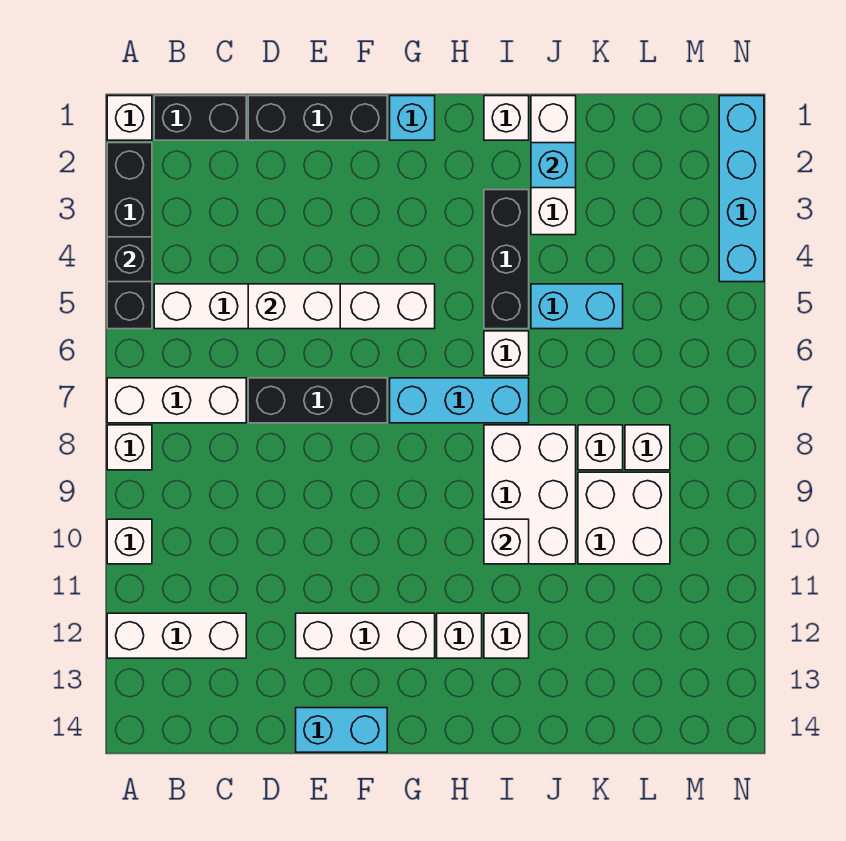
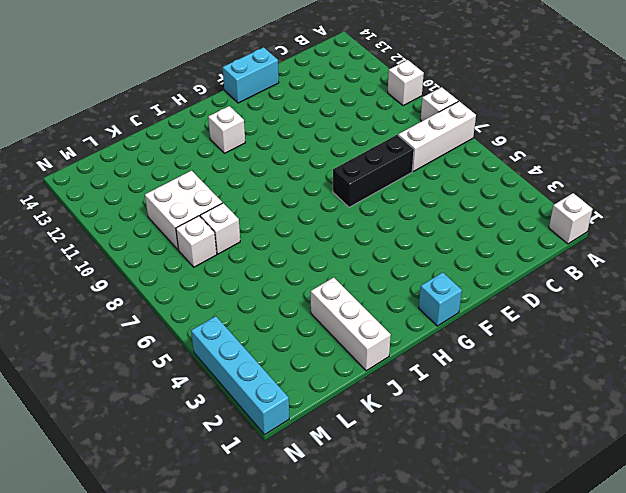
none -> black 1x4 brick [107,143,152,329]
none -> white 1x3 brick [107,613,246,658]
none -> black 1x2 brick [154,96,246,140]
none -> white 1x6 brick [154,284,435,329]

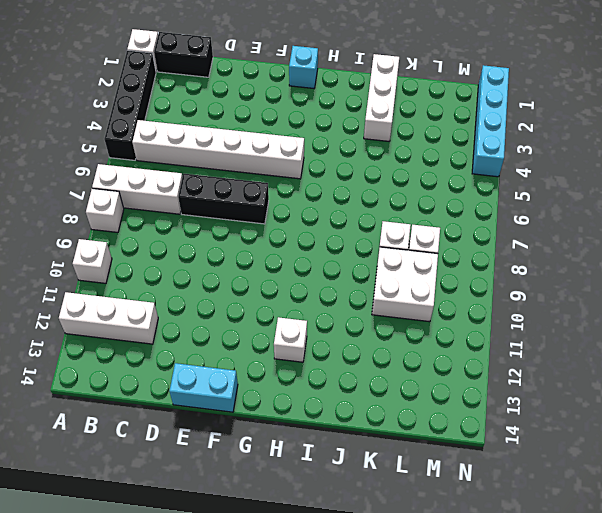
none -> black 1x3 brick [248,96,387,140]
none -> white 1x3 brick [296,613,435,658]
none -> cyan 1x3 brick [390,378,529,423]
none -> white 1x1 brick [484,96,529,140]

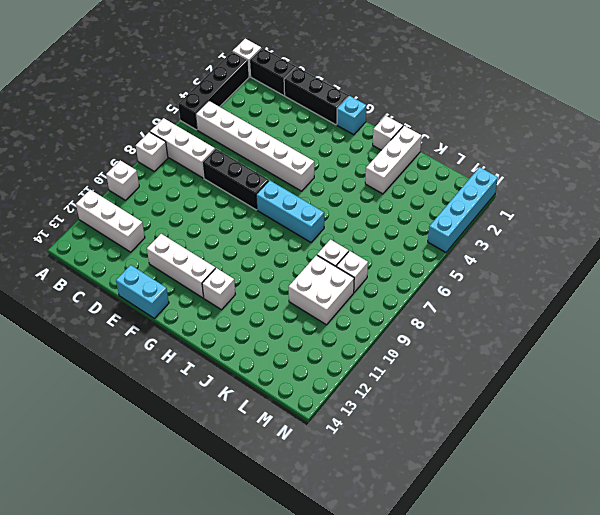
none -> black 1x3 brick [484,190,529,329]
none -> white 1x1 brick [484,331,529,376]
none -> white 2x3 brick [484,425,576,564]
none -> white 1x1 brick [484,613,529,658]

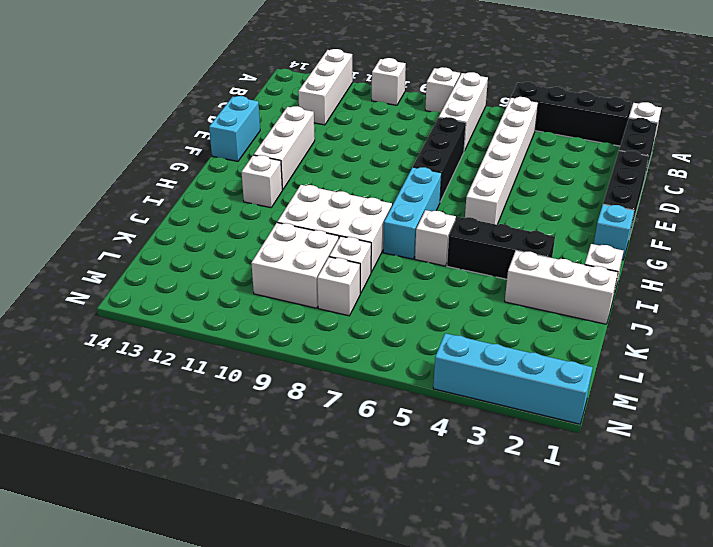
none -> white 1x1 brick [484,613,529,658]
none -> cyan 1x2 brick [531,284,623,329]
none -> black 1x1 brick [107,237,152,282]
none -> white 1x2 brick [248,284,340,329]

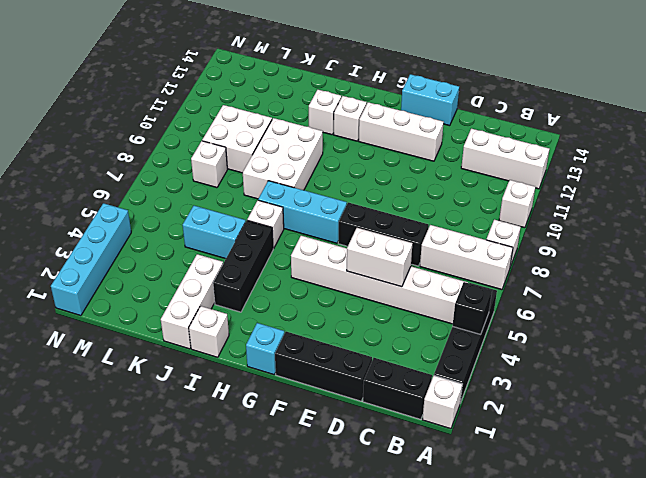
none -> white 1x1 brick [578,425,623,470]
none -> white 1x1 brick [484,519,529,564]
none -> cyan 1x1 brick [531,143,576,188]

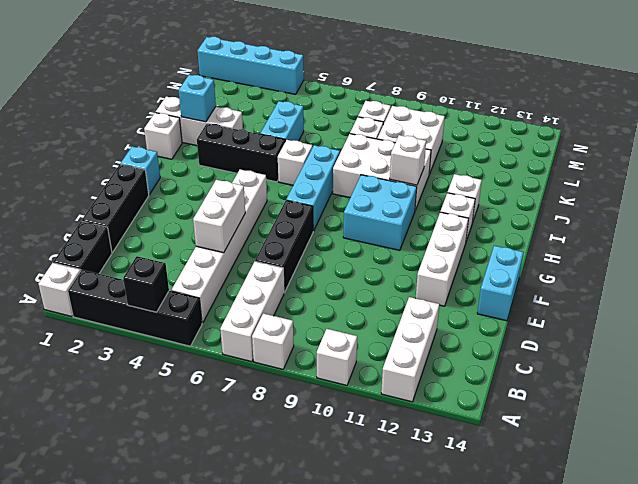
cyan 2x2 brick [343,175,417,250] -> none

